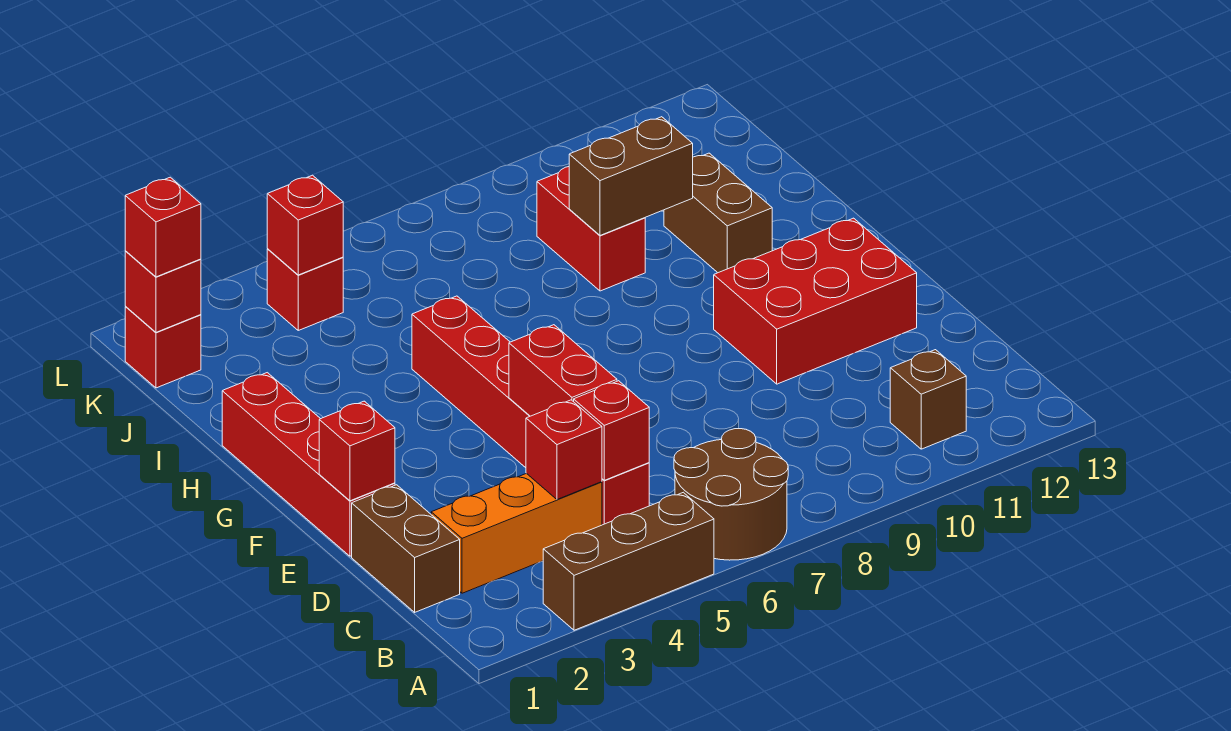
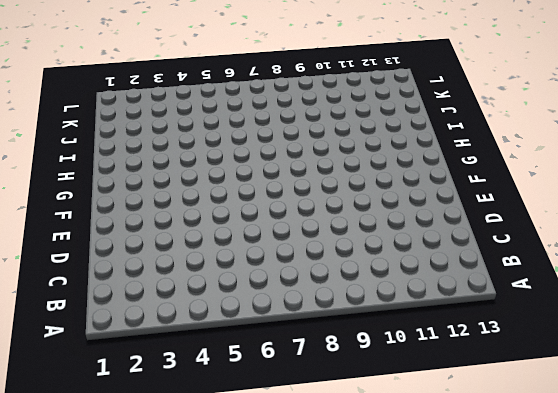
none -> brown 1x3 brick [543,492,714,630]
none -> brown 2x2 round brick [674,429,788,560]
none -> brown 1x1 brick [890,350,966,449]

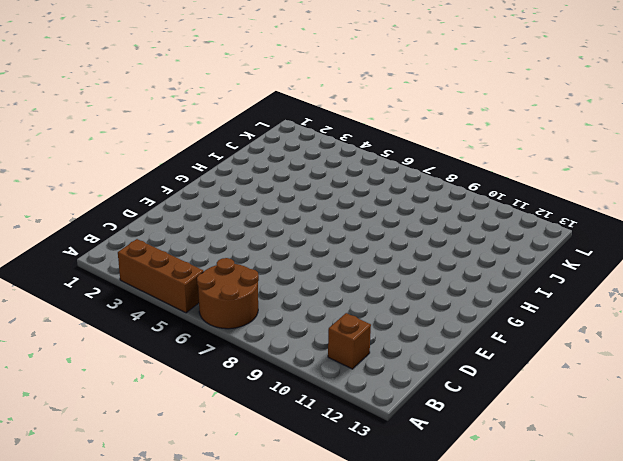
none -> brown 1x2 brick [352,485,460,612]
none -> orange 1x3 brick [431,473,602,593]
none -> red 1x6 brick [412,296,649,525]

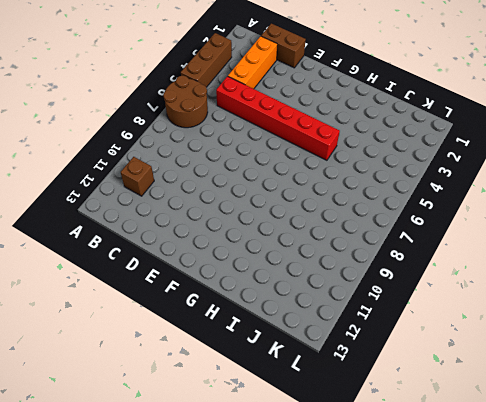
none -> red 1x4 brick [222,373,395,556]
none -> red 2x3 brick [714,218,917,384]
none -> brown 1x2 brick [664,153,772,273]

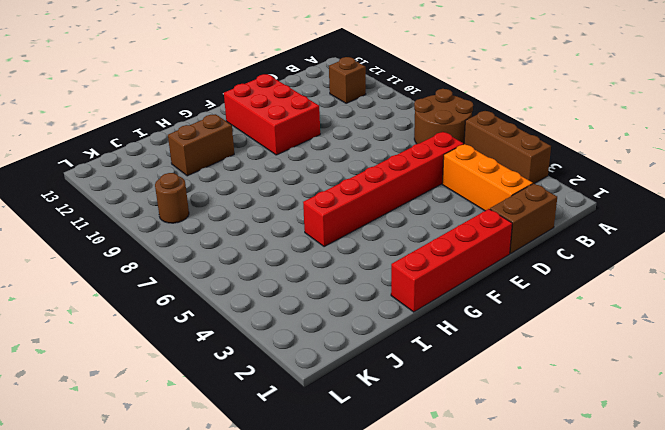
brown 1x1 round brick [155,173,189,223] -> none
none -> red 1x2 brick [537,167,645,291]
none -> red 1x1 brick [125,307,201,388]
none -> red 1x1 brick [267,249,343,330]

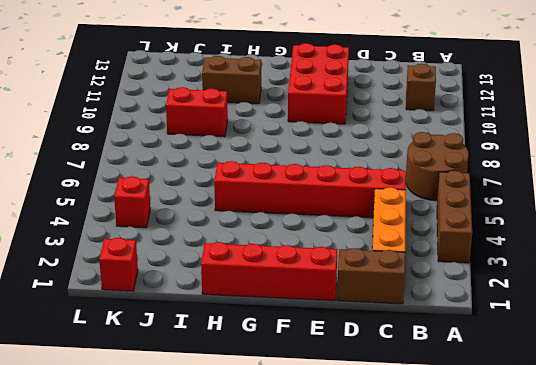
none -> red 1x1 brick [526,400,602,499]
none -> red 1x1 brick [574,381,649,480]
none -> red 1x2 brick [509,325,617,416]

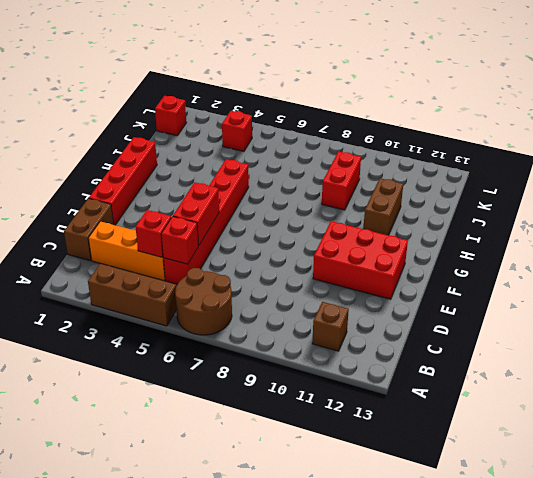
none -> red 1x1 brick [319,401,395,501]
none -> brown 1x2 brick [569,117,693,235]
none -> red 1x1 brick [125,251,201,332]

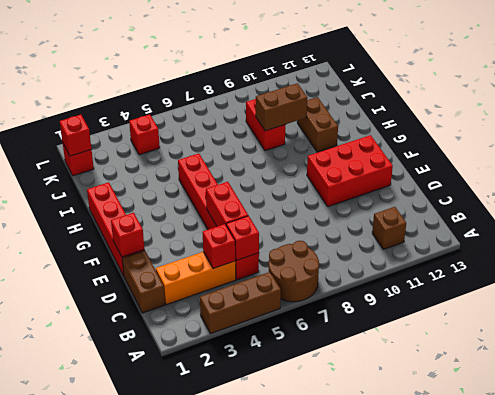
none -> red 1x1 brick [267,175,343,275]
none -> red 1x1 brick [125,177,201,277]

